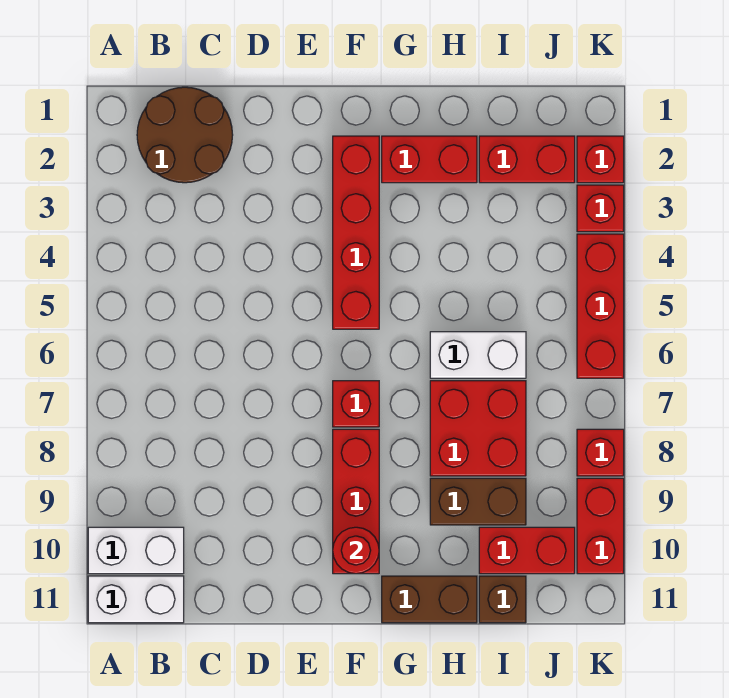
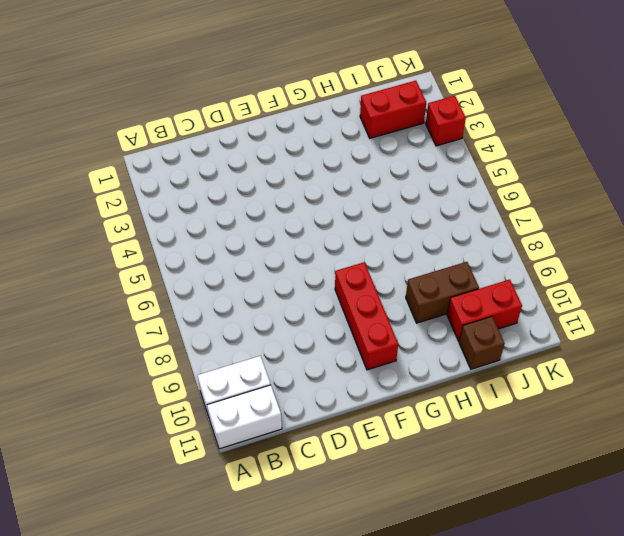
none -> brown 2x2 round brick [137,87,233,183]
none -> red 1x4 brick [333,136,379,329]
none -> red 1x1 brick [333,381,379,427]

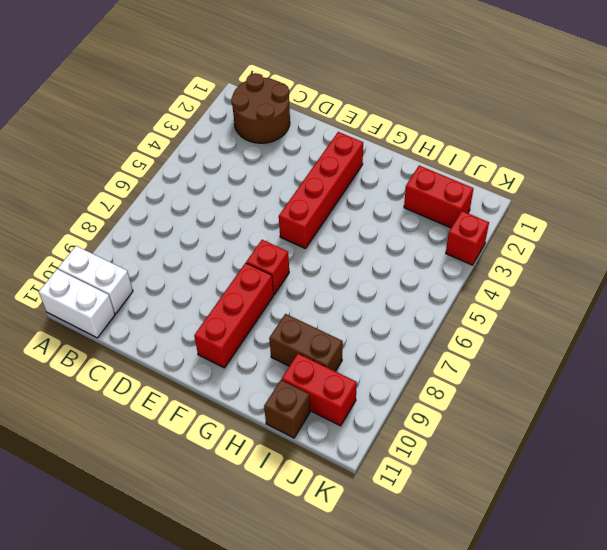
none -> red 1x2 brick [382,136,477,183]
none -> brown 1x2 brick [382,576,477,623]
none -> white 1x2 brick [430,332,526,378]

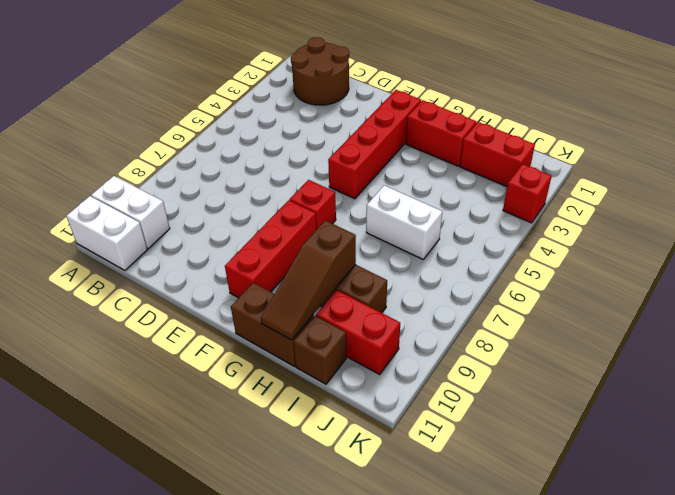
brown 1x3 slope [261,220,356,340] -> none
none -> red 2x2 brick [430,381,526,476]
none -> red 1x1 brick [577,136,624,183]
none -> red 1x3 brick [577,234,624,378]

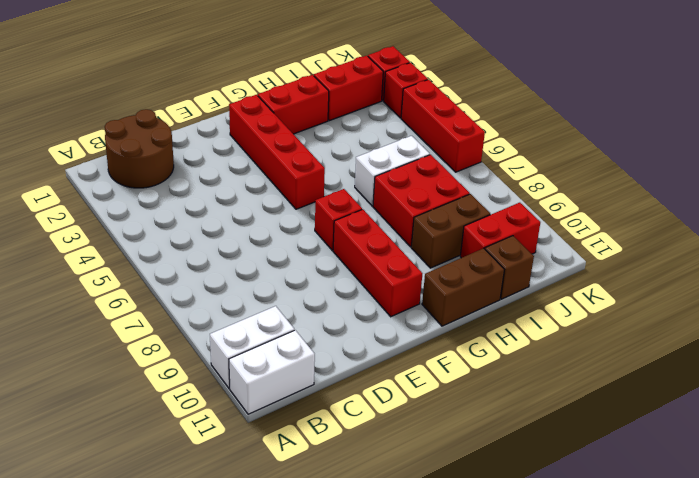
none -> red 1x1 brick [577,429,624,476]
none -> red 1x2 brick [577,478,624,574]
none -> red 1x1 round brick [333,527,379,574]

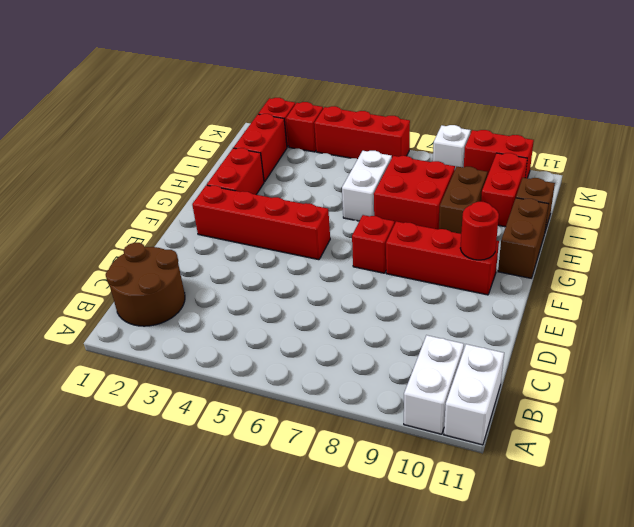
white 1x1 brick [433,125,471,169] -> red 1x1 brick [577,429,624,476]

